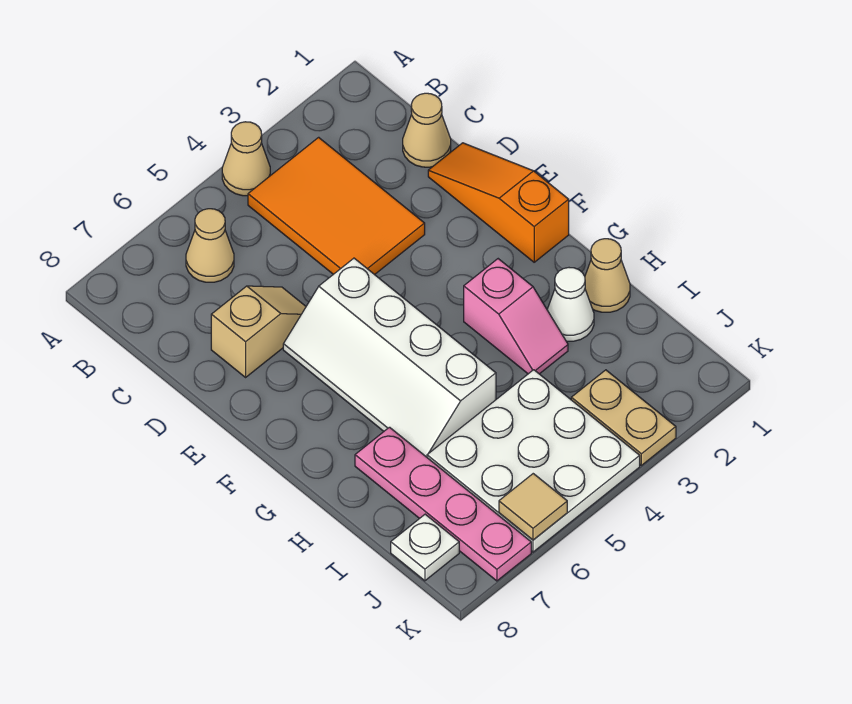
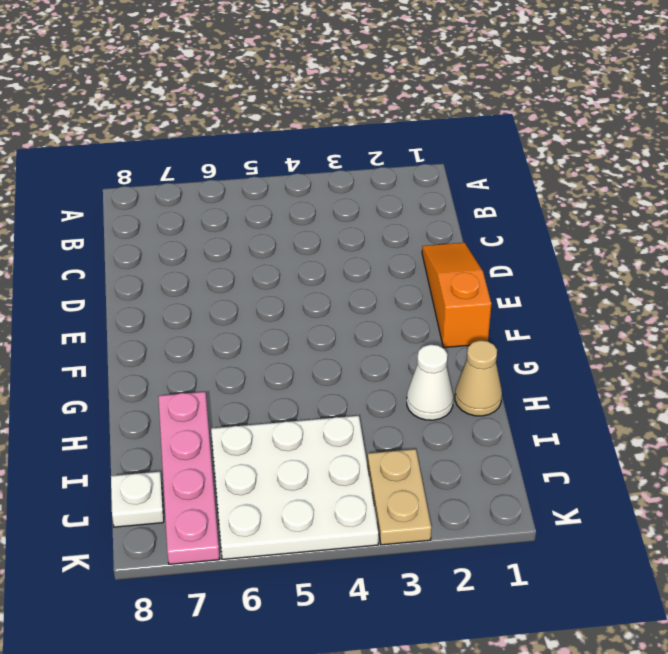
none -> tan 1x1 cone [222,122,270,196]
none -> orange 2x3 tile [248,137,425,275]
none -> tan 1x1 cone [186,209,234,282]

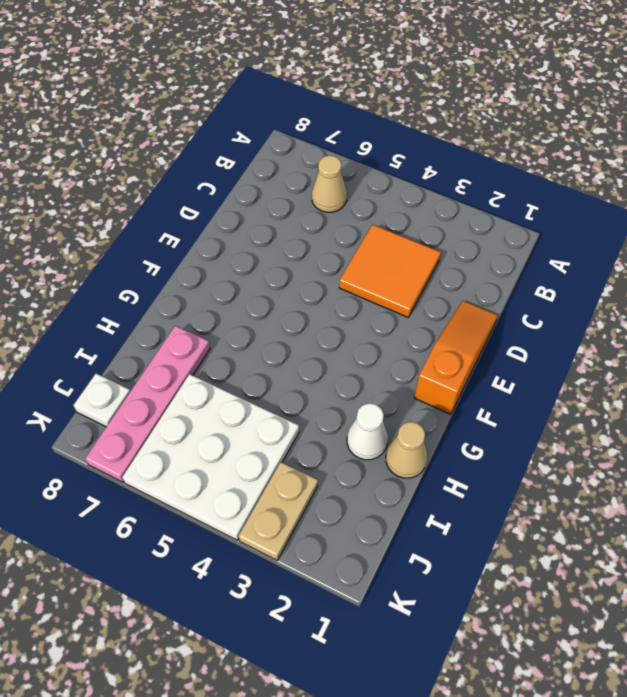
orange 2x2 tile [339,225,441,318] -> orange 2x3 tile [248,137,425,275]
none -> tan 1x1 cone [222,122,270,196]
none -> tan 1x1 cone [403,93,451,167]
none -> tan 1x2 slope [211,286,306,377]

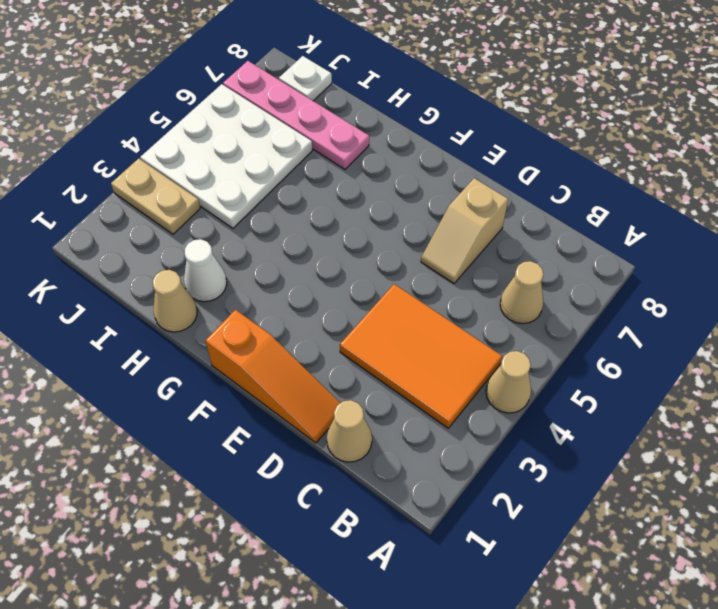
none -> white 2x4 slope [283,258,496,457]
none -> pink 1x2 slope [464,259,568,374]
none -> tan 1x1 tile [499,474,567,540]

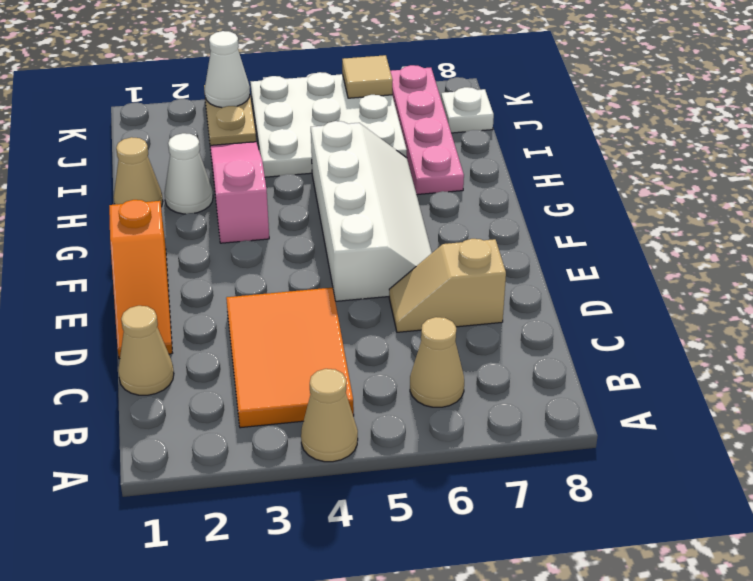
pink 1x3 slope [210,142,269,243] -> pink 1x2 slope [464,259,568,374]
white 1x1 cone [205,31,250,108] -> none

